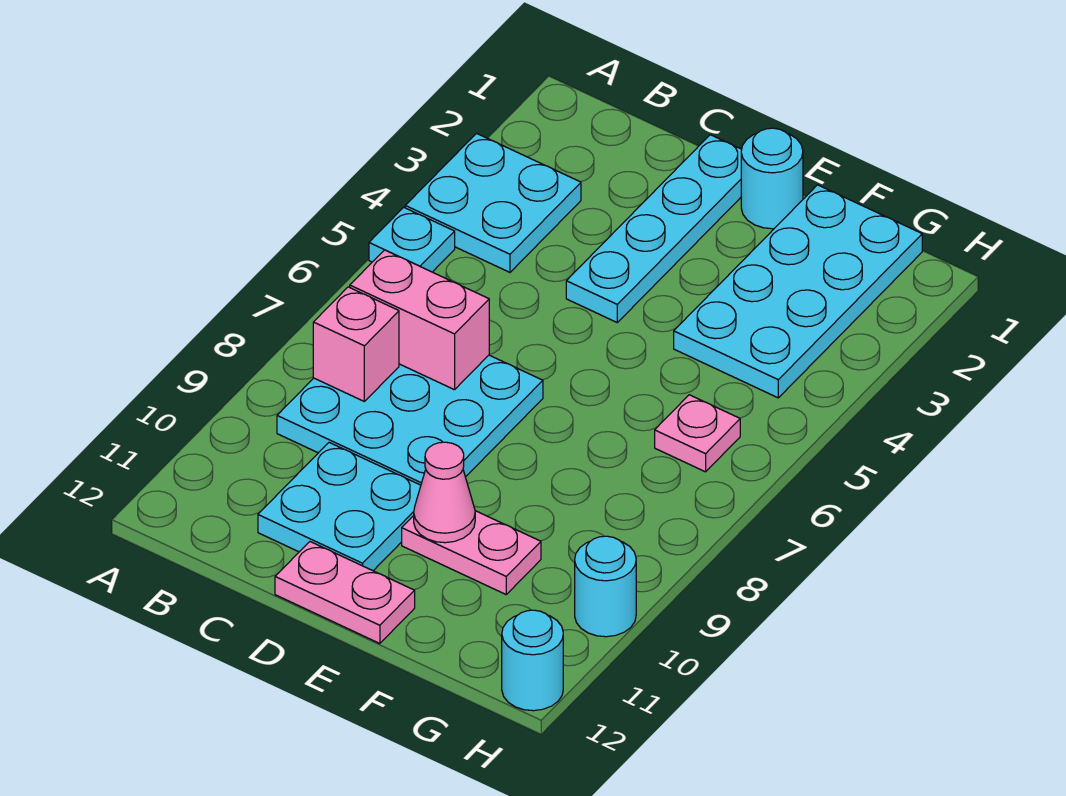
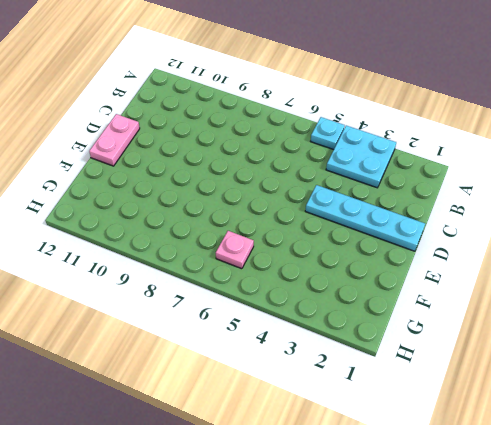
none -> cyan 3x3 plate [277,355,543,485]
none -> cyan 2x2 plate [258,443,421,571]
none -> cyan 1x1 round brick [741,128,803,229]

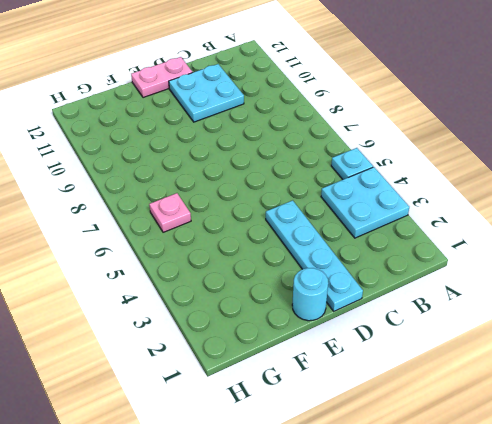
none -> cyan 3x3 plate [277,355,543,485]
none -> pink 1x2 plate [402,511,541,594]
none -> cyan 2x4 plate [674,185,922,398]

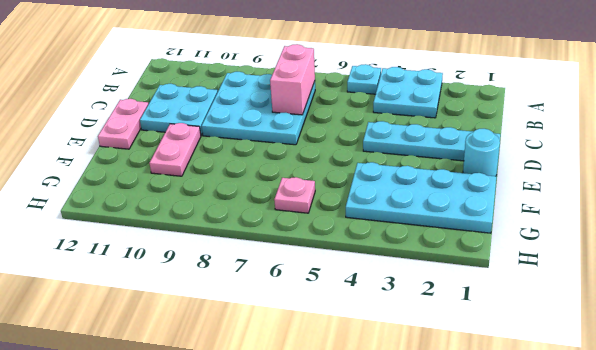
none -> cyan 1x1 round brick [575,536,636,637]
none -> cyan 1x1 round brick [502,610,563,711]
none -> pink 1x1 brick [313,287,399,401]

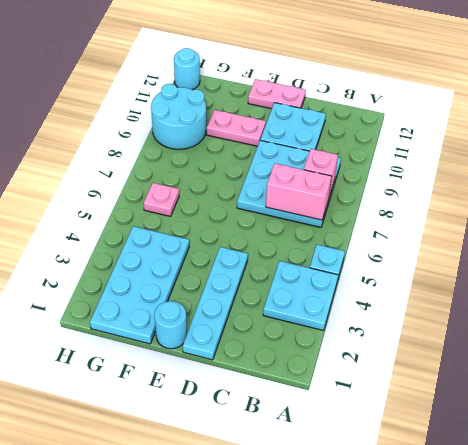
cyan 2x2 round brick [151,84,206,149] -> cyan 1x1 round brick [575,536,636,637]
none -> pink 1x1 cone [414,442,475,543]

